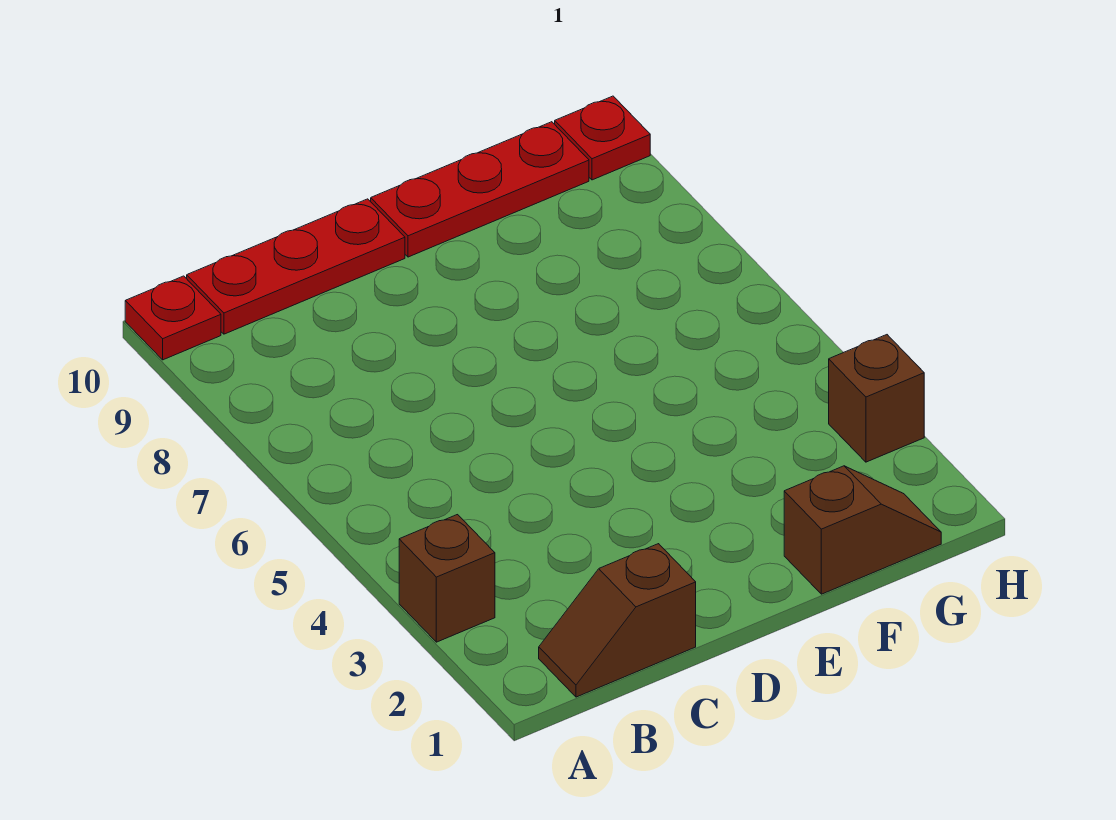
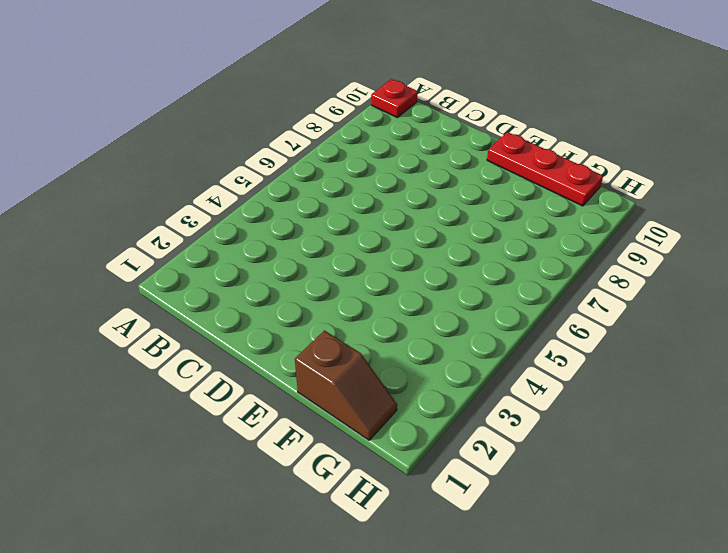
none -> brown 1x1 brick [399,515,495,642]
none -> brown 1x2 slope [539,544,696,697]

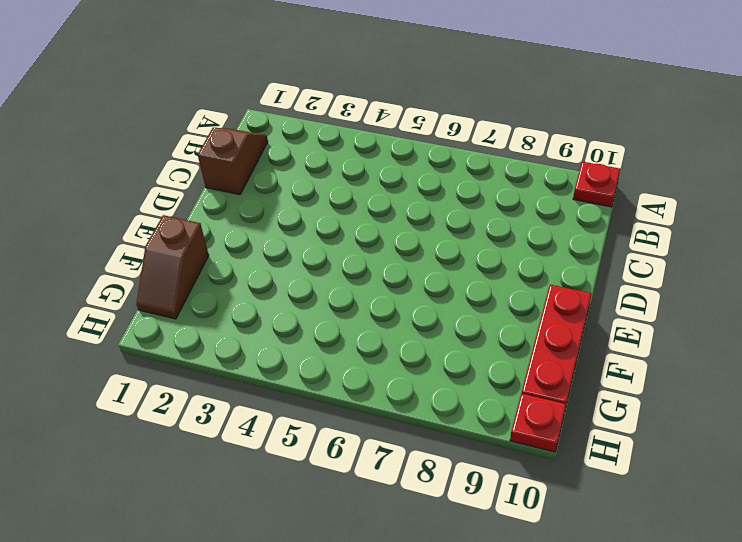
none -> brown 1x1 brick [399,515,495,642]
none -> red 1x3 plate [187,199,405,334]

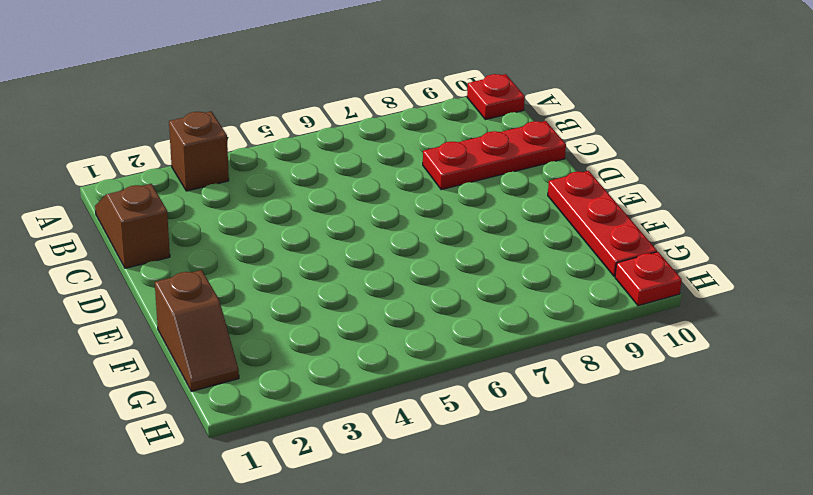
red 1x3 plate [423,121,566,190] -> red 1x3 plate turned to [187,199,405,334]
none -> brown 1x1 brick [829,335,924,462]

